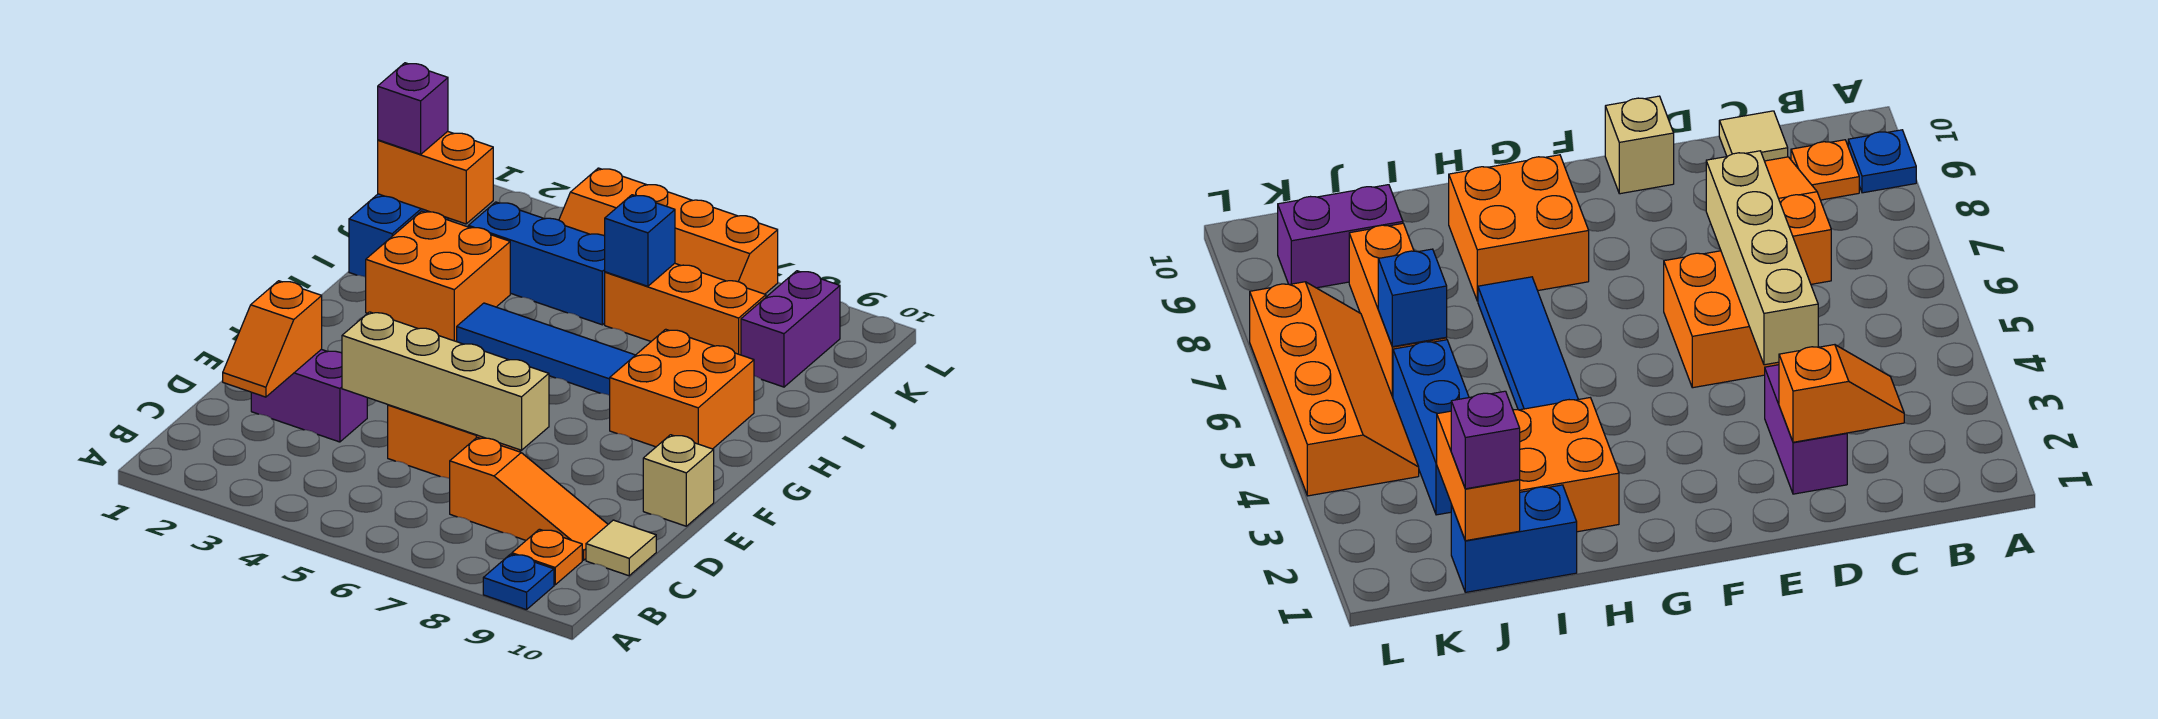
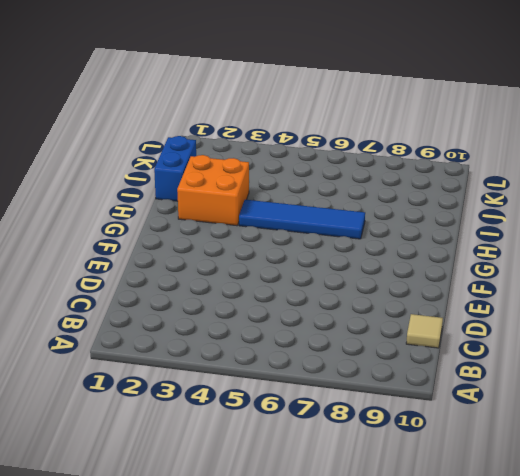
none -> blue 1x1 plate [483,554,554,610]
none -> orange 1x1 plate [512,529,582,585]
none -> orange 1x3 slope [450,437,608,560]

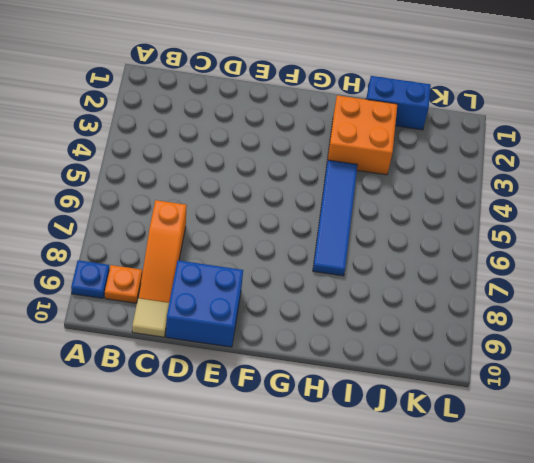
blue 2x2 brick [166,260,243,347] -> tan 1x1 brick [643,435,714,526]
none -> purple 1x2 brick [251,349,367,442]
none -> orange 2x2 brick [388,405,521,479]
none -> orange 2x2 brick [610,329,754,449]

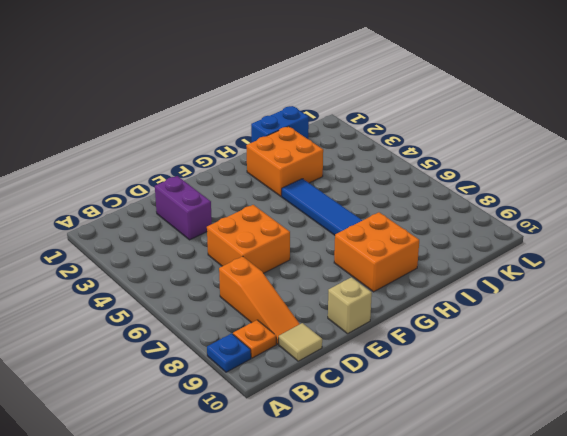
none -> blue 1x3 brick [468,202,605,325]
none -> orange 1x3 brick [605,263,766,355]
none -> purple 1x2 brick [741,271,840,387]

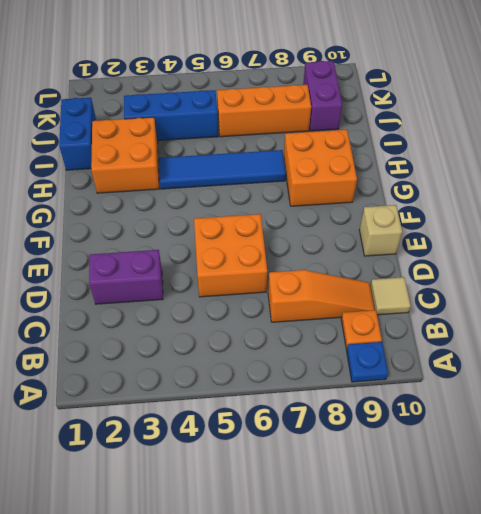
none -> orange 2x4 slope [559,168,778,294]
none -> orange 1x2 slope [223,281,322,397]
none -> tan 1x4 brick [342,312,549,450]

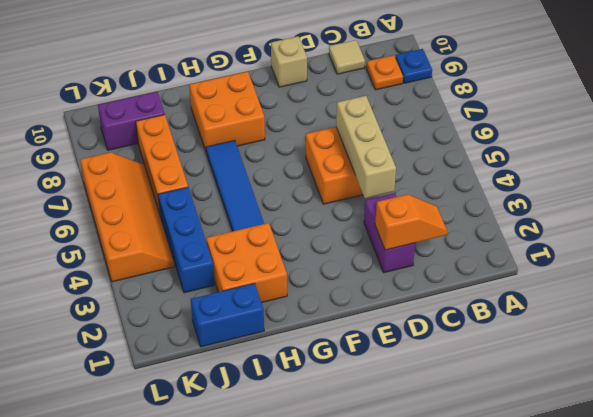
tan 1x3 brick [336,96,396,199] -> tan 1x4 brick [342,312,549,450]
none -> orange 1x3 slope [450,437,608,560]
none -> orange 1x2 brick [378,131,493,224]
none -> blue 1x1 brick [605,195,675,286]

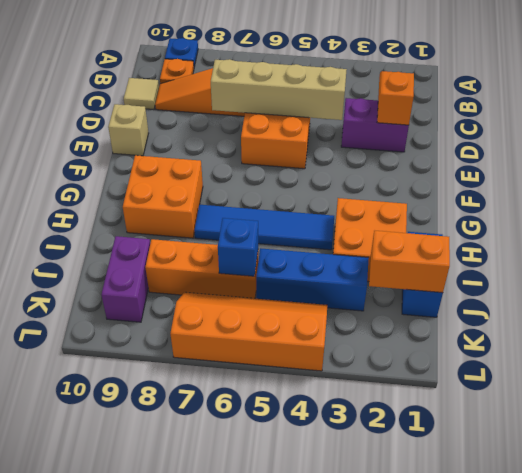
none -> purple 1x1 brick [378,63,448,154]

